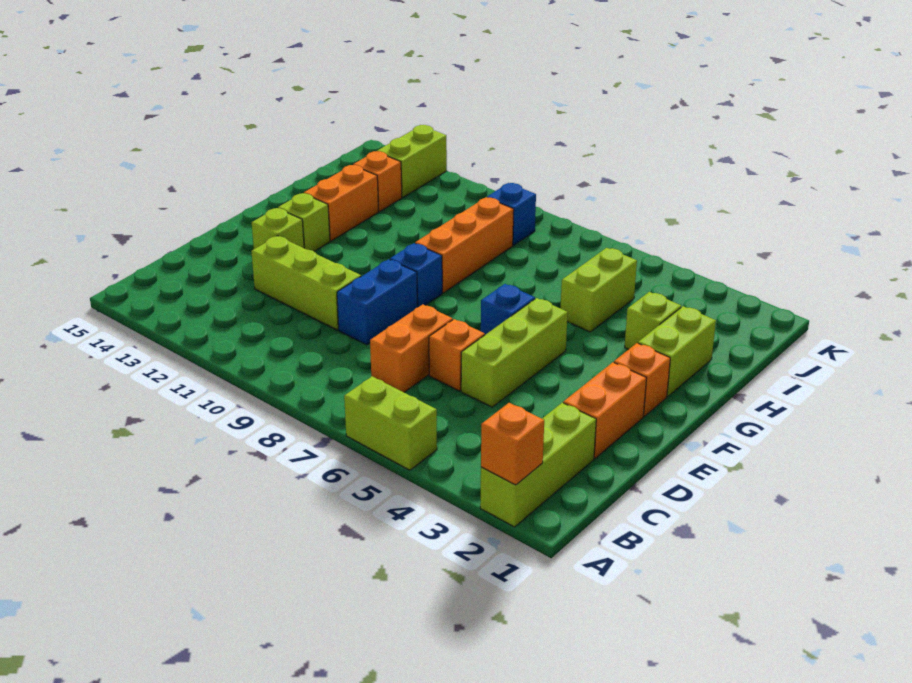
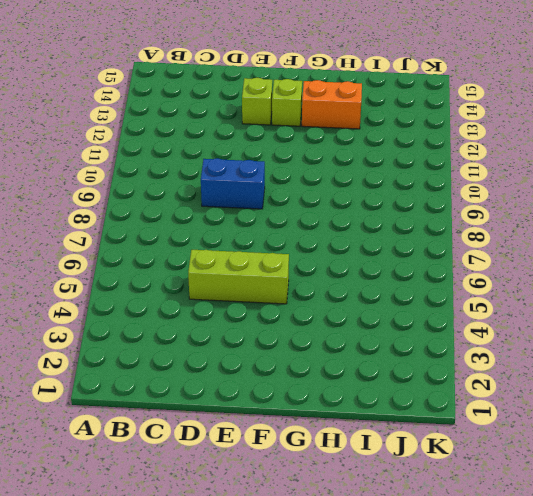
none -> lime 1x3 brick [480,403,596,527]
none -> lime 1x2 brick [344,376,437,470]
none -> orange 1x2 brick [370,304,453,392]

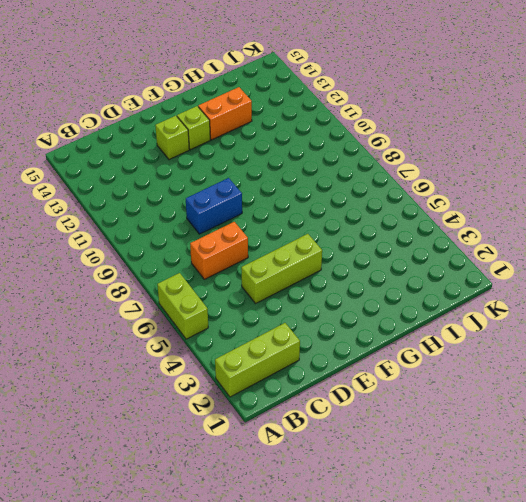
none -> orange 1x2 brick [563,362,646,459]
none -> orange 1x1 brick [429,319,485,391]
none -> lime 1x3 brick [251,236,361,330]

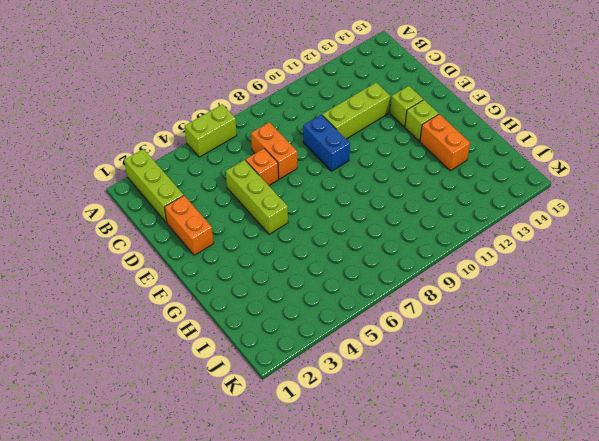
none -> orange 1x1 brick [614,343,670,416]
none -> blue 1x1 brick [481,284,535,335]
none -> blue 1x1 brick [390,243,442,307]

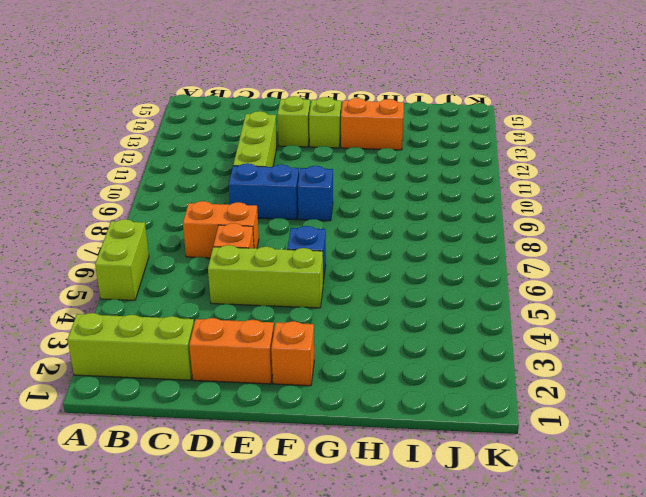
none -> lime 1x2 brick [638,306,716,397]
none -> orange 1x3 brick [415,198,514,293]
none -> lime 1x1 brick [625,292,681,349]

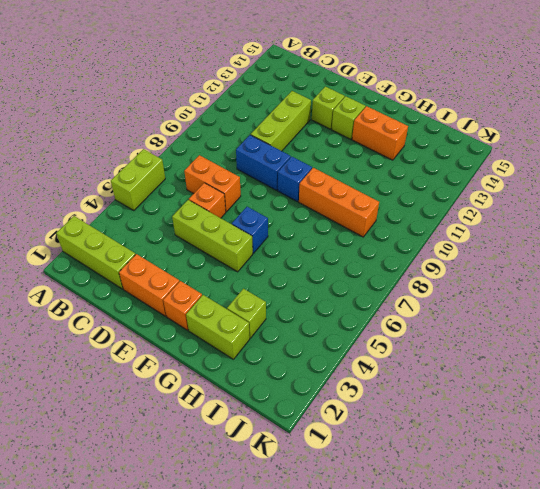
none -> lime 1x2 brick [560,248,637,332]
none -> orange 1x1 brick [353,151,402,212]
none -> blue 1x1 brick [487,183,536,245]

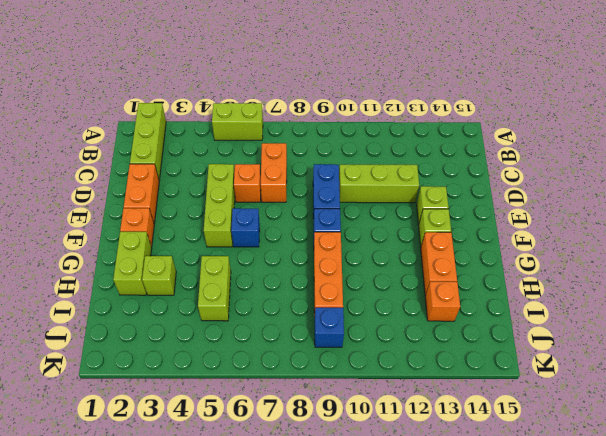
none -> lime 1x2 brick [377,125,447,197]
none -> orange 1x1 brick [481,403,544,485]

